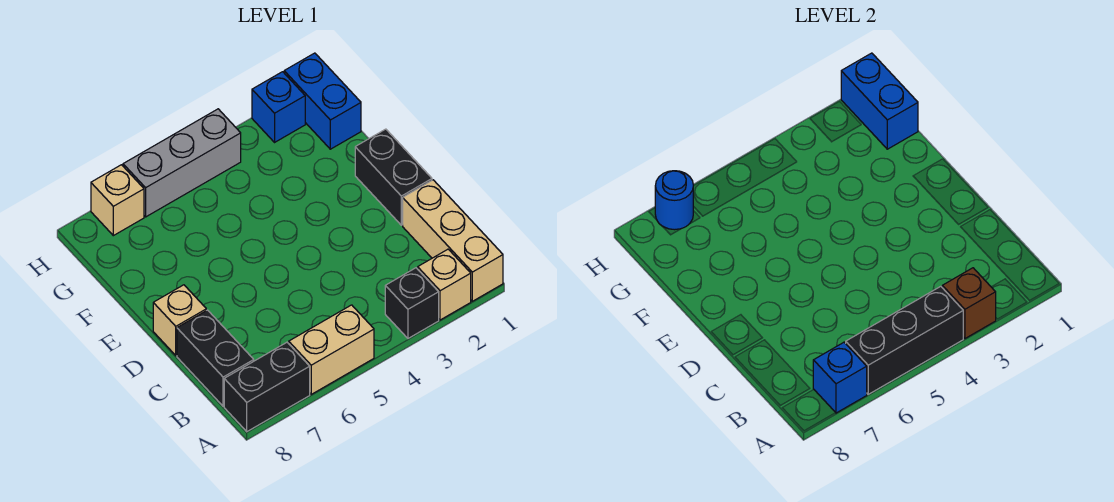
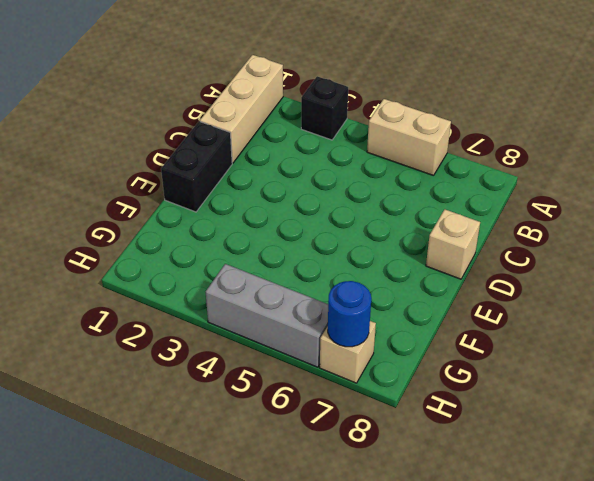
none -> tan 1x1 brick [418,249,471,320]
none -> black 1x2 brick [224,342,310,432]
none -> black 1x2 brick [177,310,254,406]

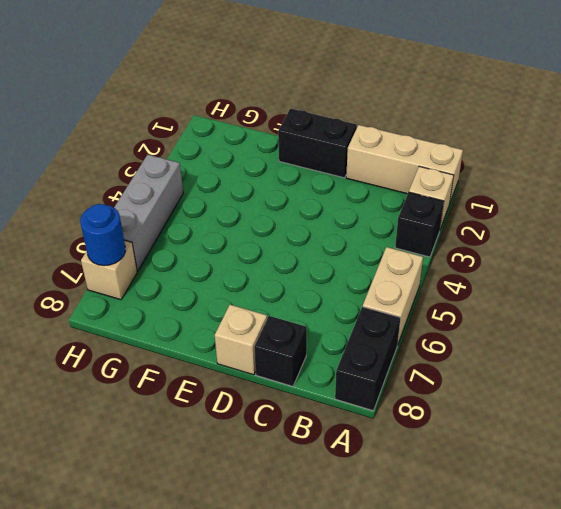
black 1x1 brick [254,316,307,386] -> black 1x2 brick [177,310,254,406]
none -> blue 1x2 brick [284,53,361,149]
none -> blue 1x1 brick [252,72,305,142]
none -> brown 1x1 brick [942,268,996,338]

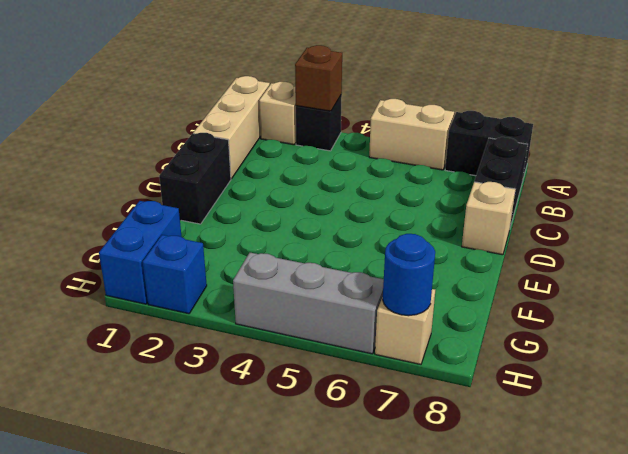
none -> black 1x3 brick [846,286,963,394]
none -> blue 1x1 brick [813,342,867,413]
none -> blue 1x2 brick [841,53,918,149]

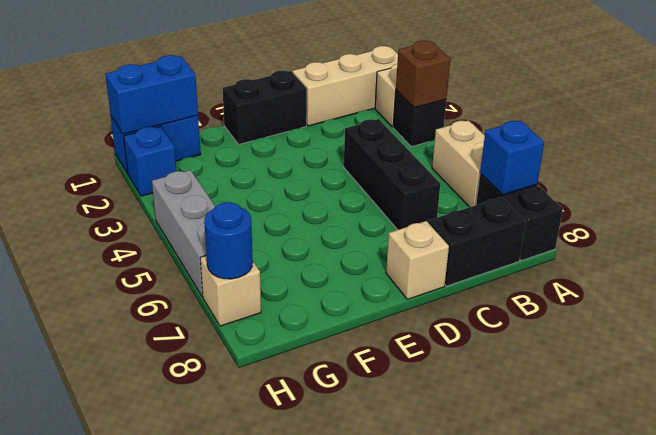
black 1x3 brick [344,119,440,230] -> black 1x3 brick moved to [846,286,963,394]

